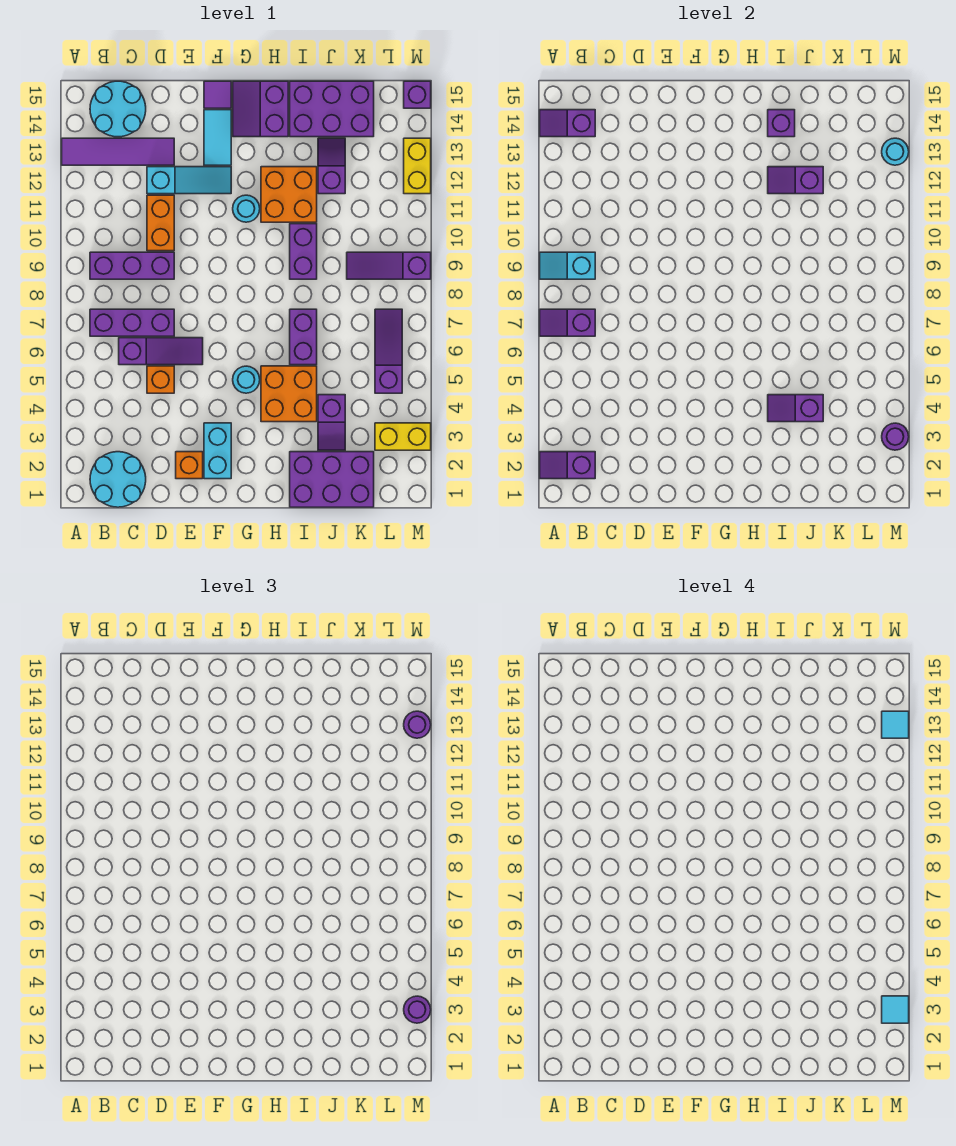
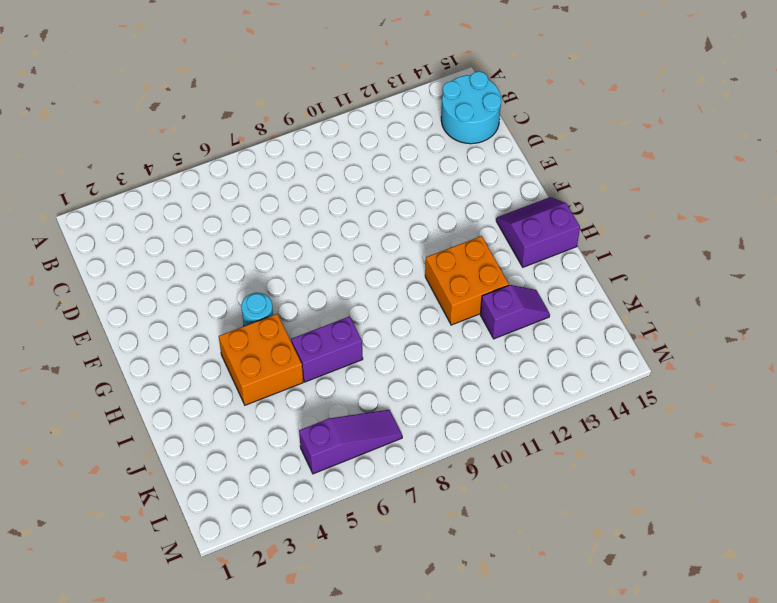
none -> purple 1x4 tile [62,138,174,165]
none -> cyan 2x2 round brick [90,452,146,507]
none -> purple 1x3 brick [90,309,174,336]
none -> purple 1x3 brick [90,252,174,279]

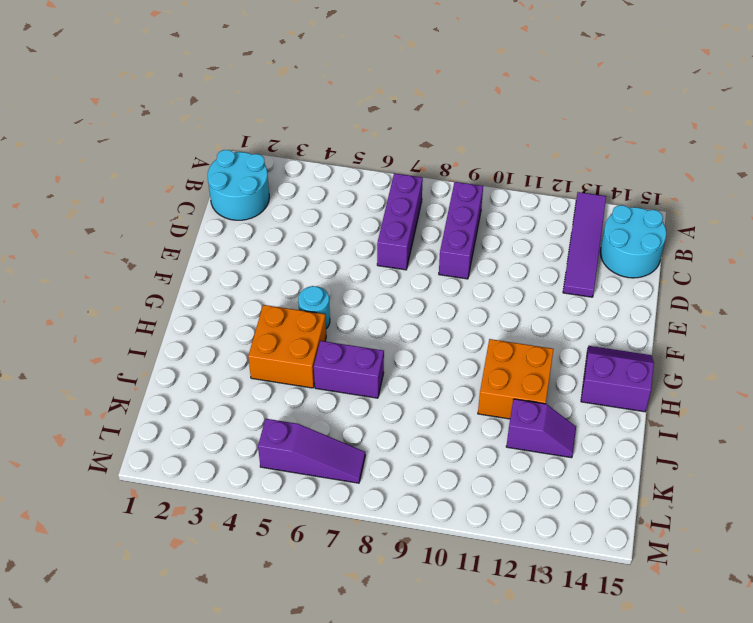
none -> purple 1x3 slope [119,338,203,365]
none -> orange 1x1 brick [147,366,174,393]
none -> orange 1x2 brick [147,195,174,251]
none -> cyan 1x3 slope [147,167,231,194]

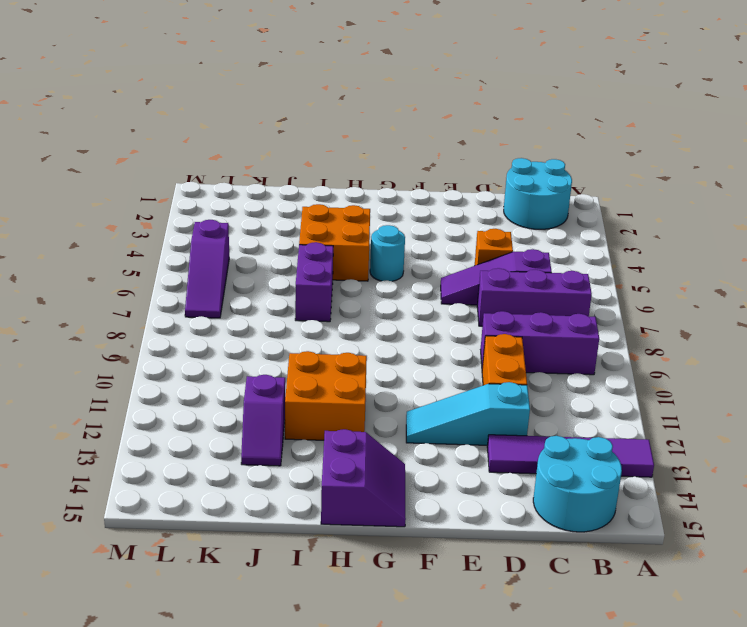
none -> orange 1x1 brick [176,452,203,479]
none -> cyan 1x2 brick [204,423,231,479]
none -> cyan 1x2 tile [204,110,231,165]
none -> purple 1x1 tile [204,81,231,108]

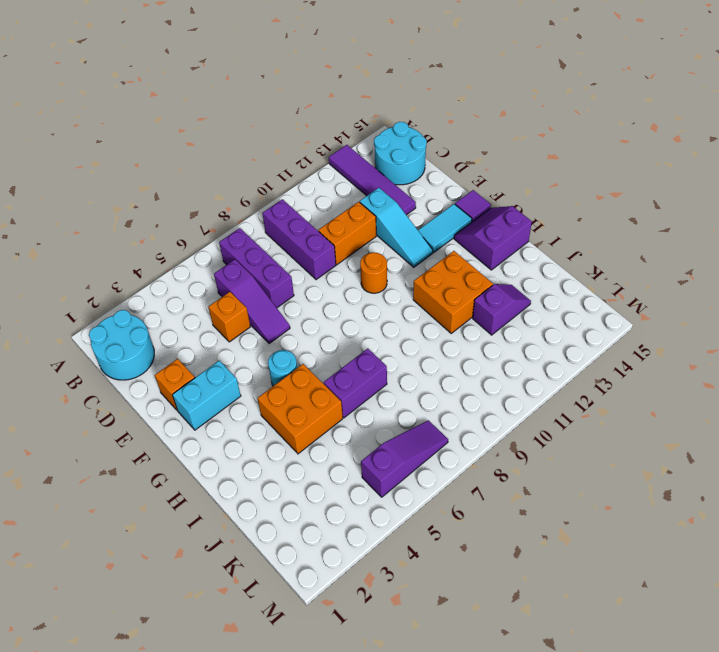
orange 1x1 round brick [360,252,387,293] -> none
none -> cyan 1x1 round brick [233,195,260,222]
none -> purple 2x3 brick [290,452,374,507]
none -> purple 1x2 brick [290,224,317,279]
none -> purple 2x3 brick [290,81,374,137]

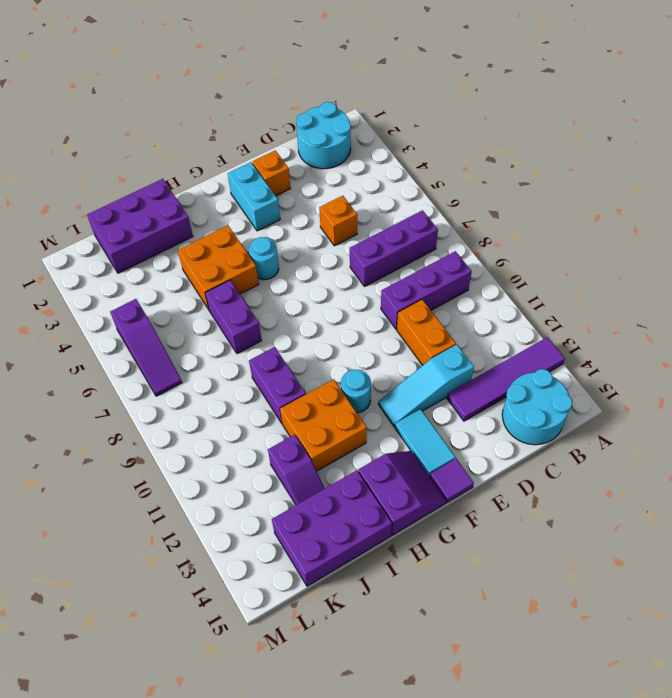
none -> purple 1x3 slope [119,338,203,365]
none -> purple 1x2 slope [318,395,345,450]
none -> purple 1x3 slope [347,252,431,279]
none -> yellow 1x2 brick [375,423,431,450]

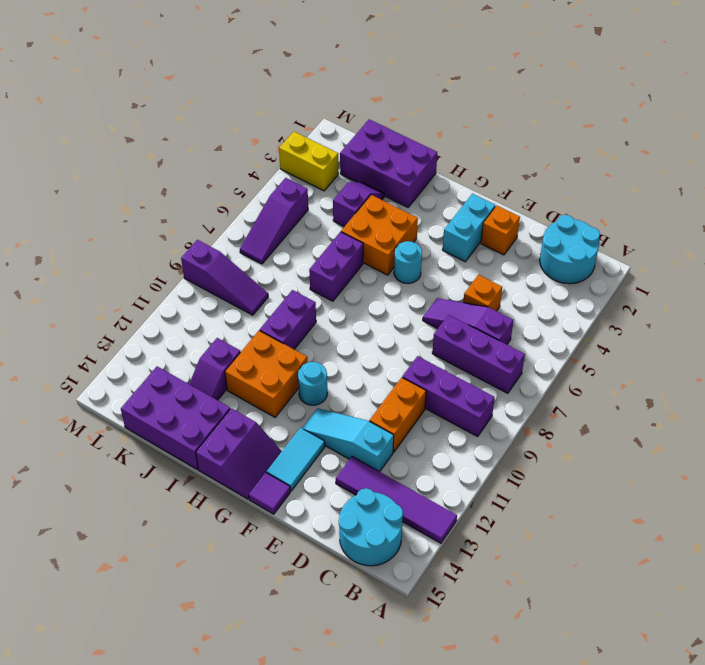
none -> yellow 1x2 brick [404,138,431,194]
none -> purple 1x1 brick [404,81,431,108]
none -> purple 1x2 slope [540,452,595,479]
none -> purple 1x2 slope [540,309,595,336]

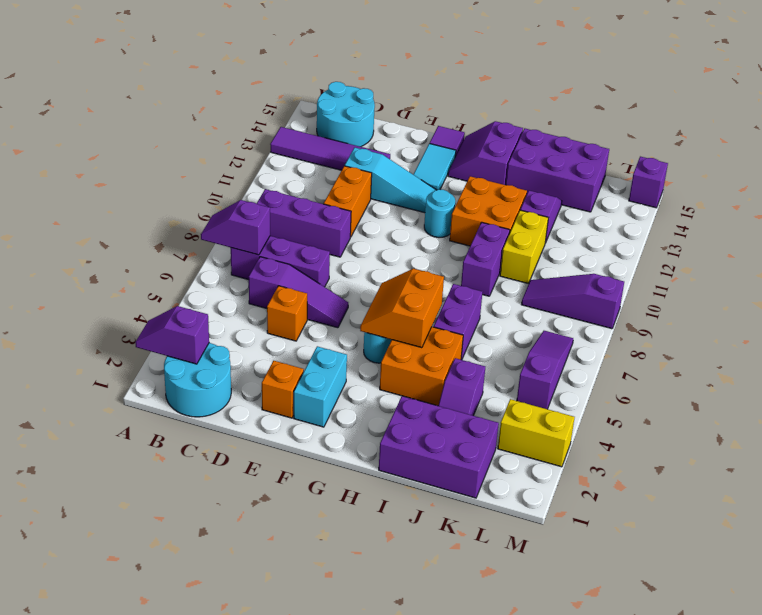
orange 2x2 slope [360,269,444,348] -> none
yellow 1x2 brick [500,210,548,284] -> yellow 1x2 brick moved to [404,138,431,194]
none -> cyan 1x2 slope [540,252,595,279]
none -> purple 1x2 slope [540,110,595,137]
none -> purple 1x2 slope [768,395,823,422]
none -> purple 1x2 slope [768,167,823,194]

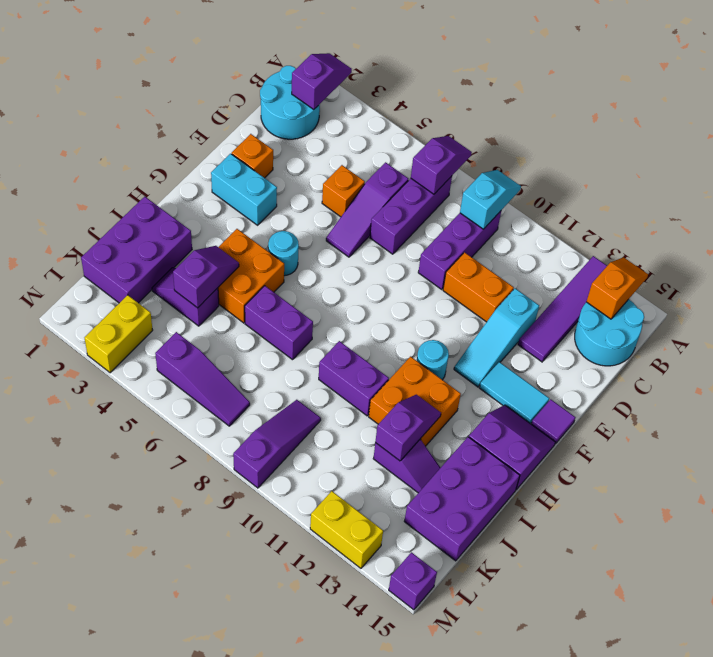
orange 1x2 slope [586,257,648,319] -> purple 1x2 slope [540,110,595,137]
none -> purple 1x1 brick [768,110,795,137]
none -> purple 1x1 round brick [882,423,909,450]
none -> cyan 1x1 round brick [882,138,909,165]
none -> purple 1x1 round brick [404,996,431,1023]

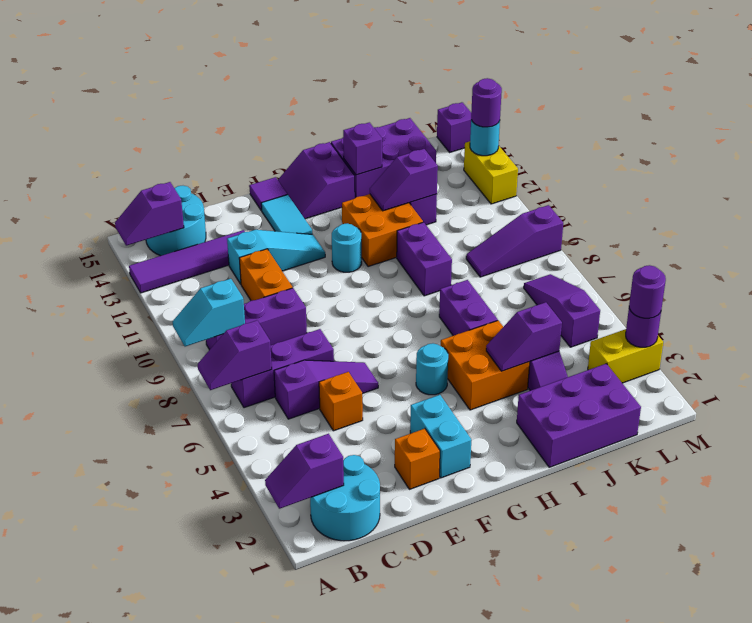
none -> cyan 1x1 tile [882,996,909,1023]
none -> cyan 1x1 tile [882,711,909,738]

